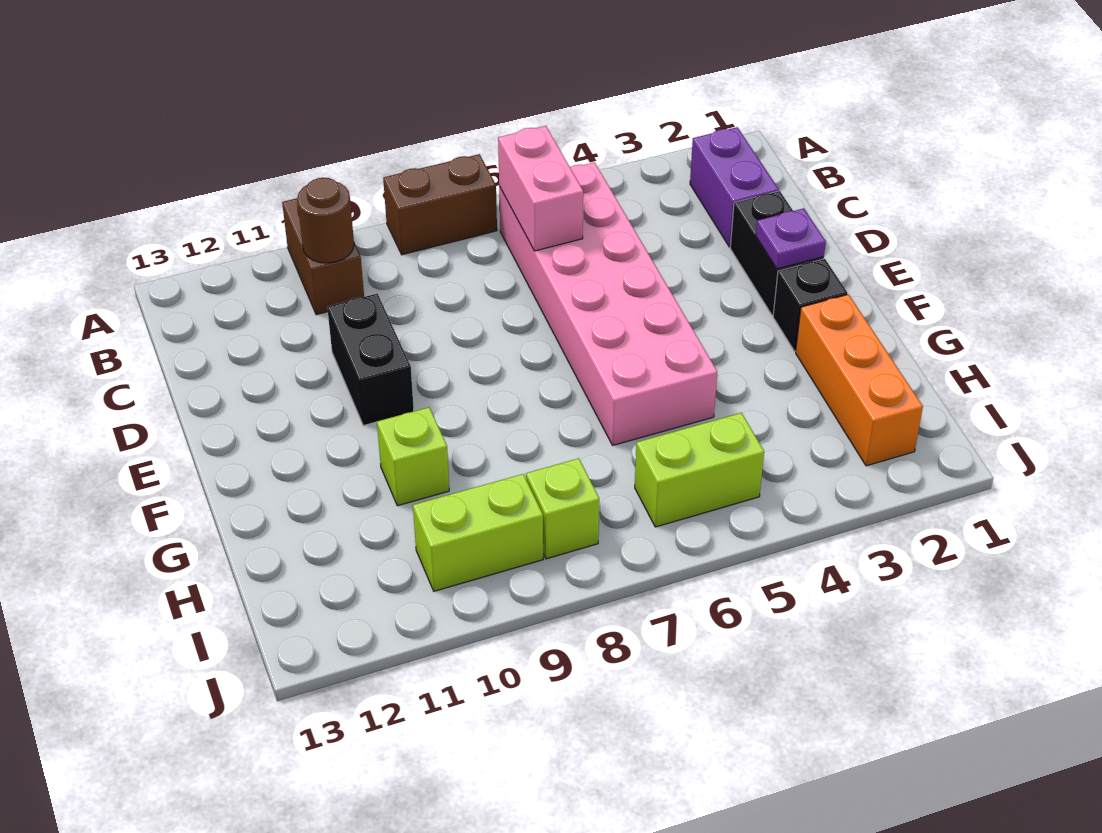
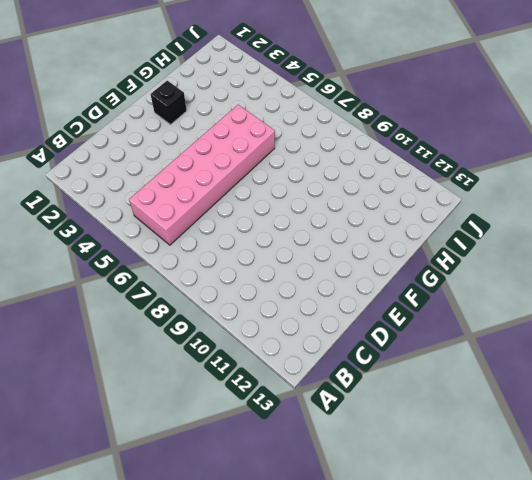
none -> brown 1x2 brick [383,154,497,255]
none -> brown 1x2 brick [282,198,364,315]
none -> purple 1x2 brick [690,127,779,247]

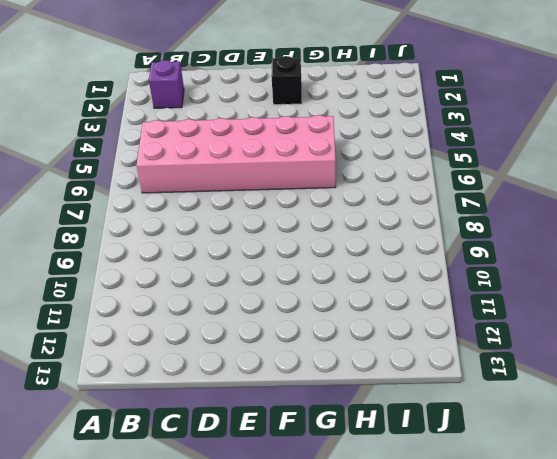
purple 1x1 brick [149,60,184,108] -> purple 1x2 brick [690,127,779,247]
none -> brown 1x2 brick [383,154,497,255]
none -> brown 1x2 brick [282,198,364,315]
none -> black 1x2 brick [730,191,824,315]

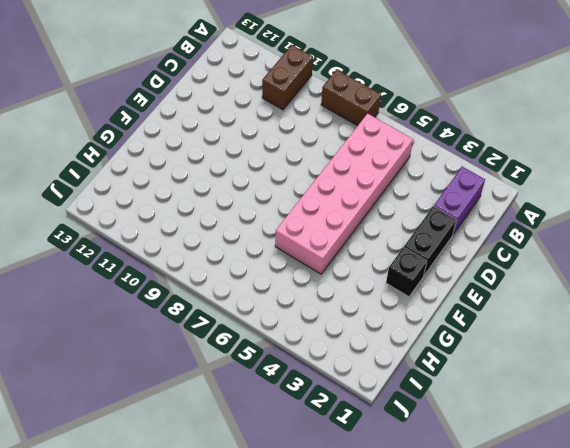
none -> black 1x2 brick [327,294,414,426]
none -> orange 1x3 brick [796,294,923,466]
none -> lime 1x1 brick [377,407,449,506]

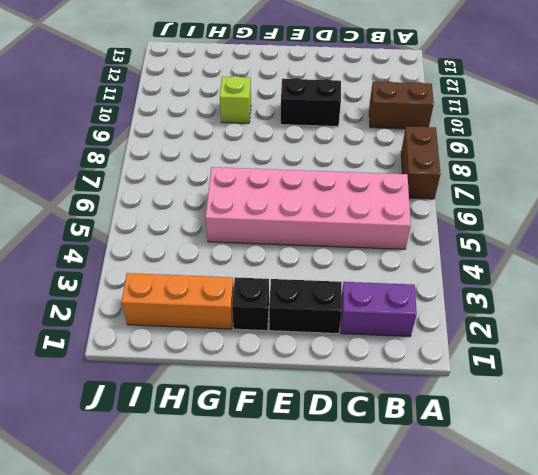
none -> lime 1x2 brick [635,413,764,527]
none -> lime 1x1 brick [526,458,599,559]
none -> lime 1x2 brick [413,474,543,591]

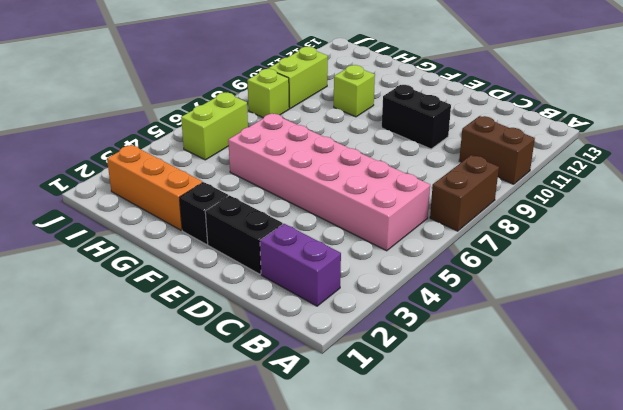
none -> pink 1x2 brick [498,126,583,251]
none -> brown 1x1 round brick [297,178,354,263]
none -> purple 1x1 plate [756,208,826,269]

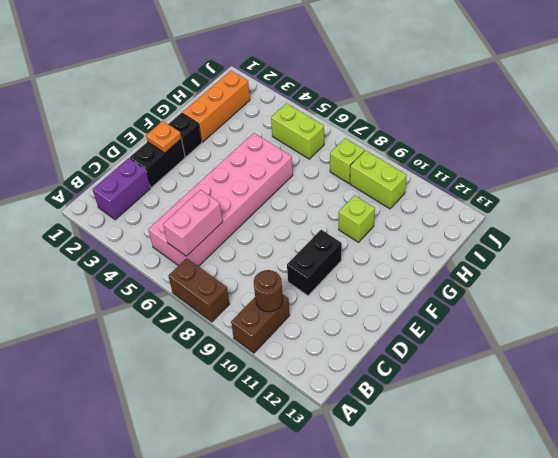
orange 1x1 plate [146,121,181,153] -> purple 1x1 plate [756,208,826,269]

